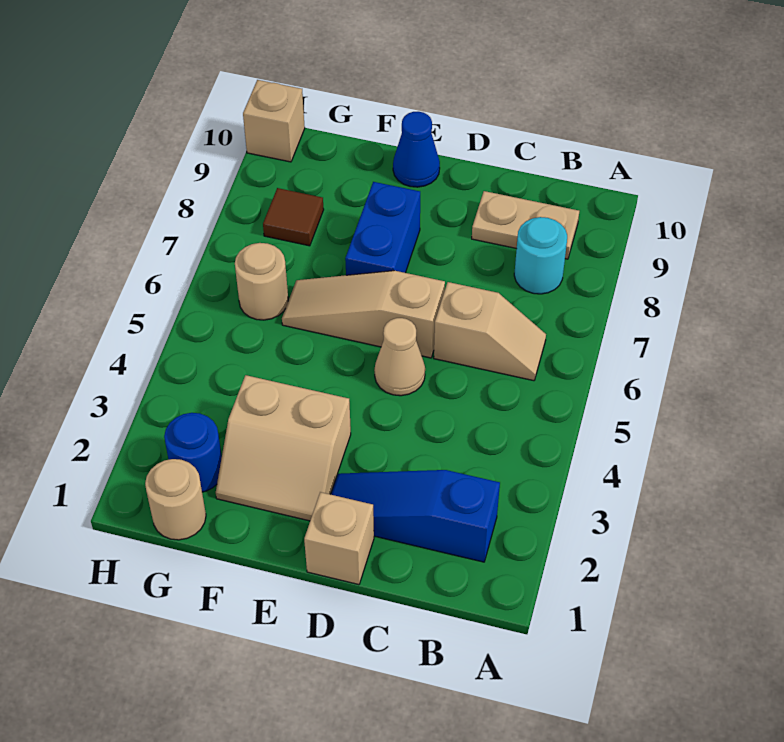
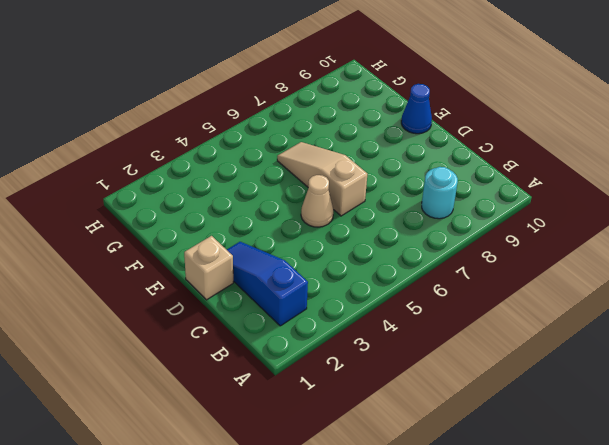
none -> tan 1x2 slope [434,282,546,381]
none -> tan 1x2 plate [472,191,579,259]
none -> tan 2x2 slope [216,375,351,521]

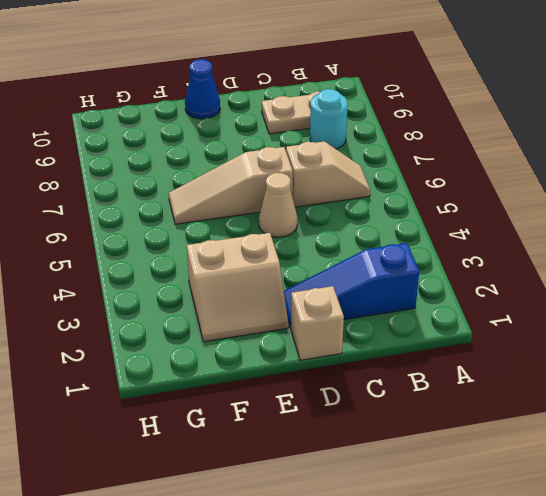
none -> blue 1x2 brick [345,182,420,275]
none -> tan 1x1 round brick [145,459,206,540]
none -> blue 1x1 round brick [164,413,222,492]

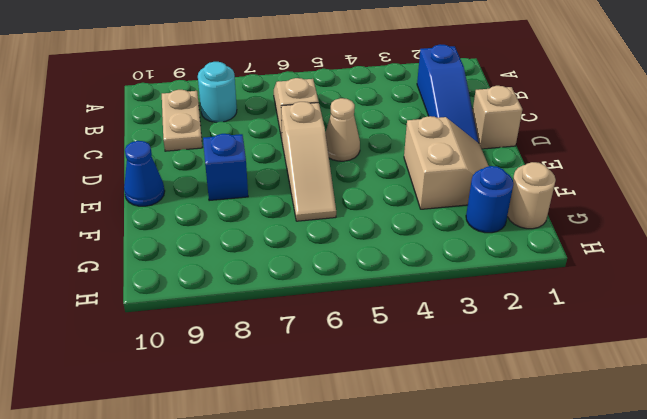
blue 1x1 brick [203,134,248,201] -> blue 1x2 brick [345,182,420,275]
none -> tan 1x1 round brick [235,243,288,320]
none -> brown 1x1 tile [263,188,324,246]
none -> tan 1x1 brick [243,80,305,162]

